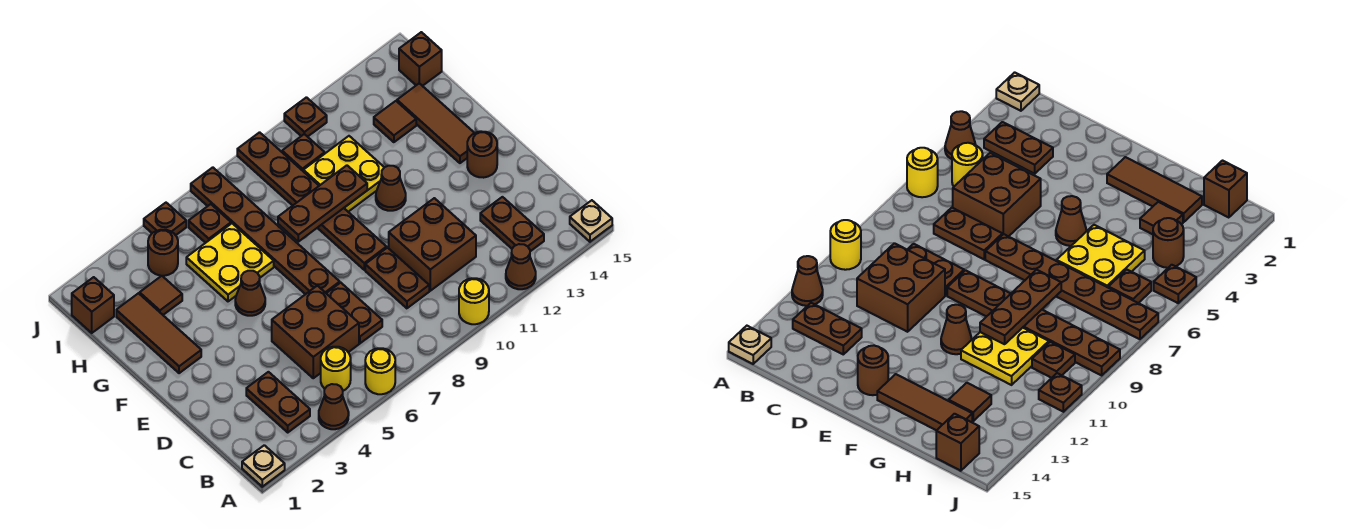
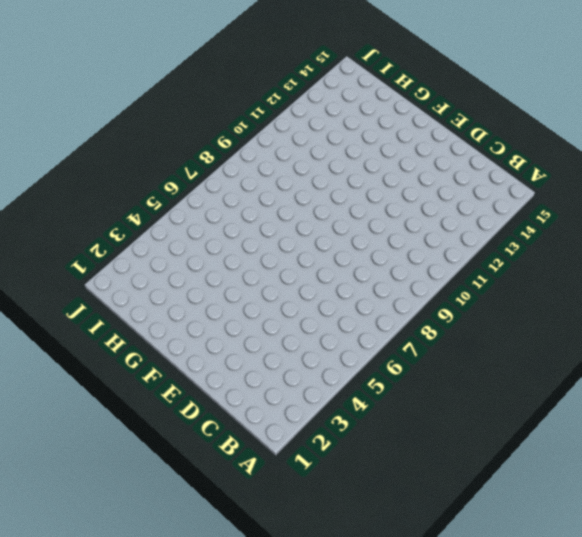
none -> tan 1x1 plate [242,445,285,487]
none -> brown 1x1 cone [319,384,349,429]
none -> yellow 1x1 round brick [365,348,395,394]
none -> yellow 1x1 round brick [459,278,489,324]

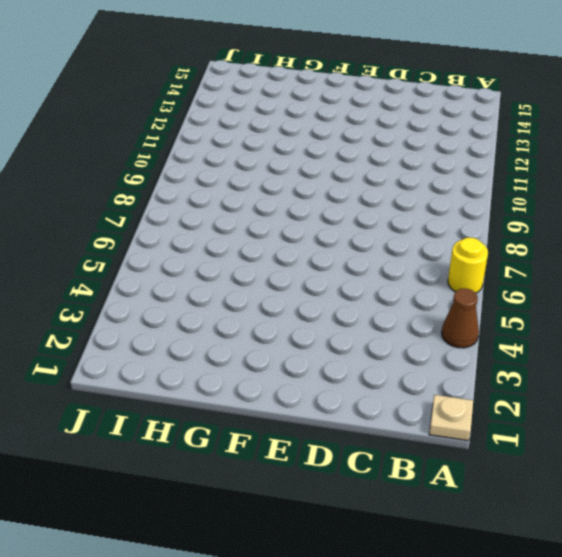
none -> yellow 1x1 round brick [459,278,489,324]
none -> brown 1x1 cone [506,244,536,289]
none -> tan 1x1 plate [570,200,612,242]
none -> brown 1x2 plate [246,372,310,432]

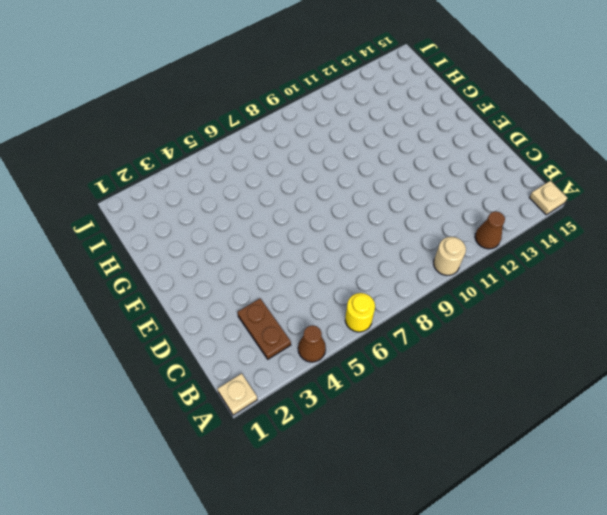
tan 1x1 round brick [434,237,466,275] -> yellow 1x1 round brick [459,278,489,324]
none -> yellow 1x1 round brick [321,347,351,391]
none -> brown 1x2 plate [480,197,544,251]
none -> brown 2x2 brick [272,286,359,378]
none -> brown 1x2 plate [326,283,382,343]

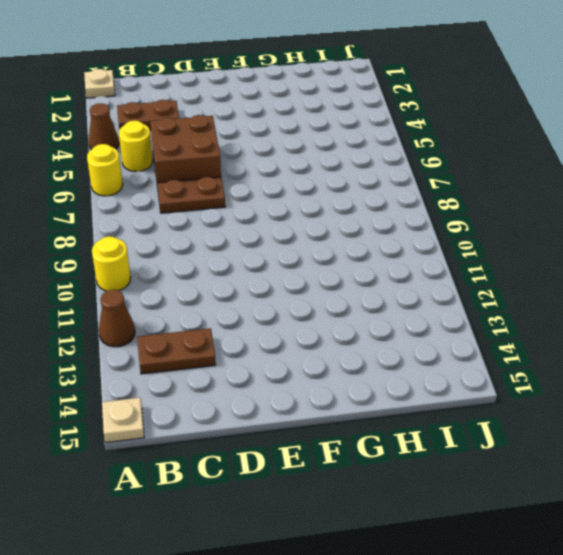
none -> brown 1x2 plate [365,248,429,308]
none -> brown 2x2 brick [389,198,476,291]
none -> brown 1x6 plate [191,167,340,294]
none -> brown 1x6 plate [237,132,387,270]

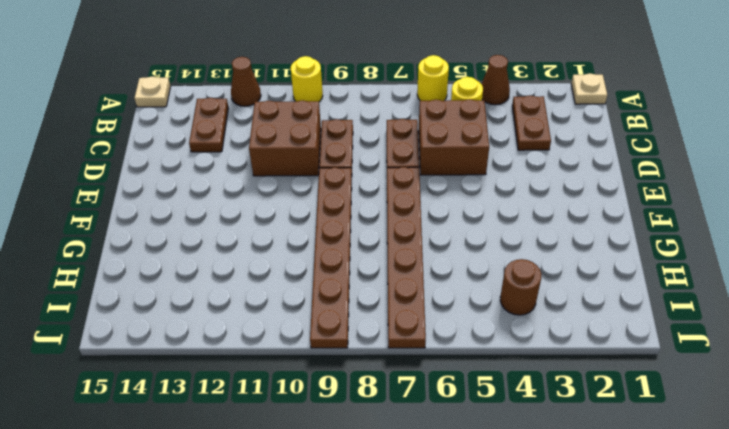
none -> brown 1x1 round brick [467,131,497,178]
none -> brown 1x3 tile [116,293,201,373]
none -> brown 1x1 cone [235,271,265,316]
none -> brown 1x1 cone [376,166,406,211]

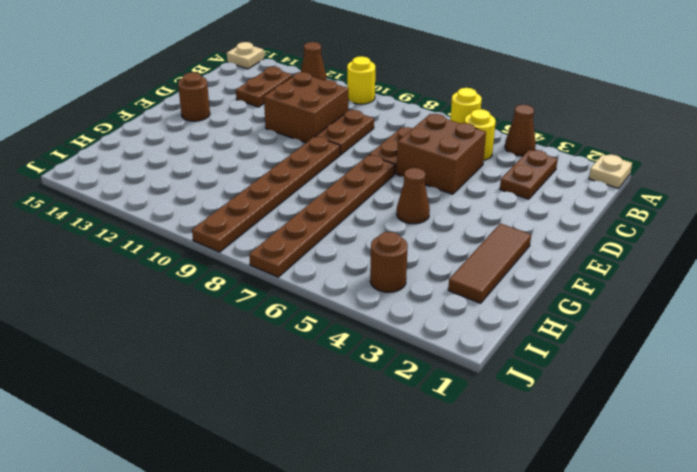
none -> brown 1x1 cone [376,166,406,211]
none -> brown 1x3 tile [397,83,474,163]
none -> yellow 2x2 plate [186,223,274,301]
none -> yellow 2x2 plate [303,136,384,212]

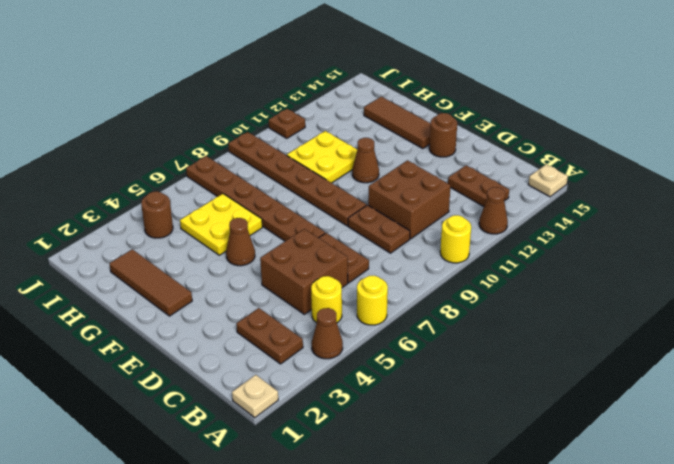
none -> brown 1x1 tile [140,276,182,315]
none -> brown 1x1 tile [374,101,416,142]
none -> brown 1x1 brick [72,277,114,333]
none -> brown 1x1 plate [189,204,231,243]

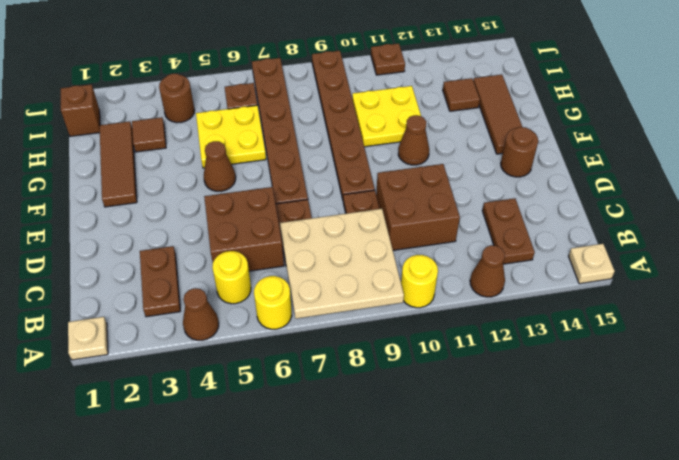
tan 3x3 plate [280,209,404,319] -> none
none -> brown 1x1 plate [282,134,325,171]
none -> brown 1x1 brick [399,32,442,86]
none -> brown 1x1 plate [144,203,186,235]
none -> brown 1x3 plate [278,165,367,242]

